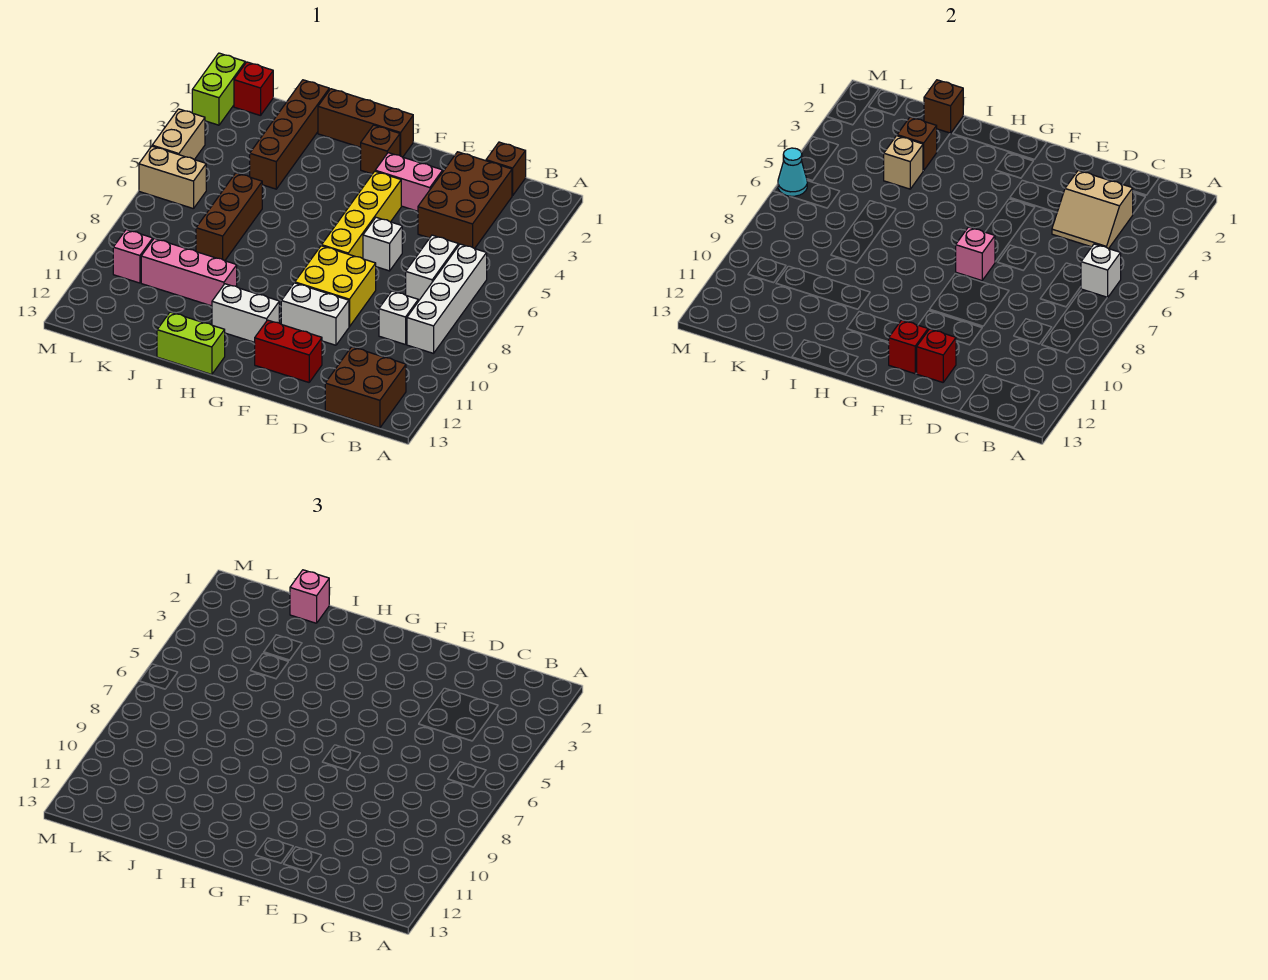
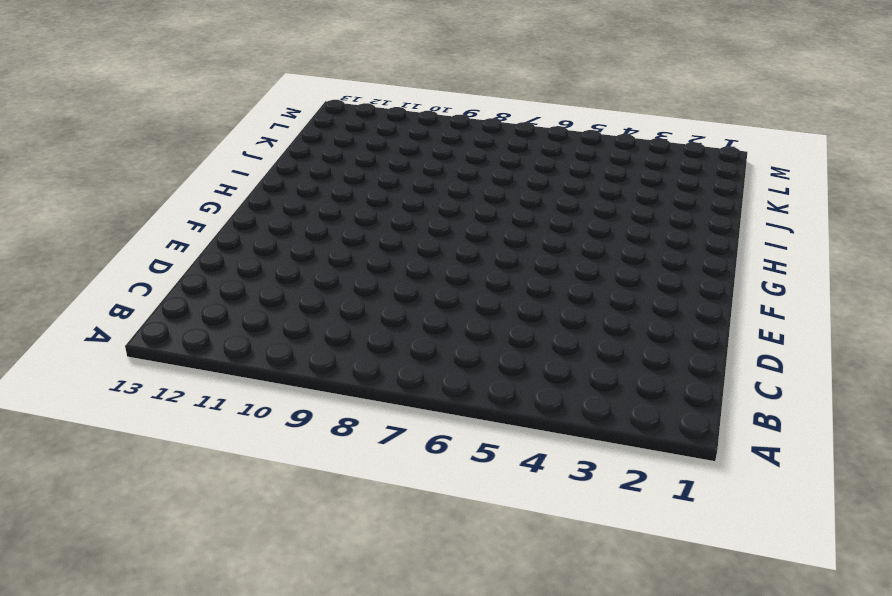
none -> white 1x4 brick [407,244,487,353]
none -> brown 2x2 brick [325,347,406,428]
none -> brown 1x1 brick [486,142,526,196]
none -> brown 2x3 brick [418,152,512,249]

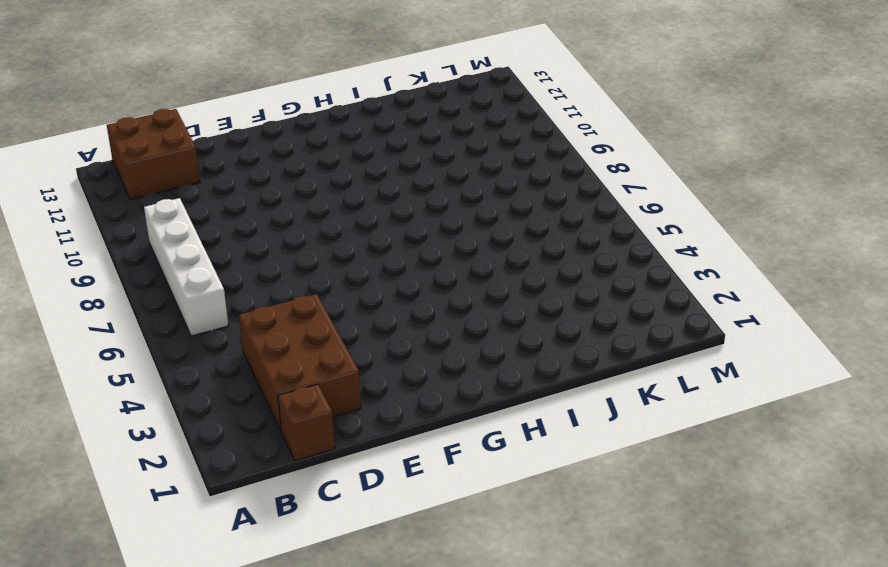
none -> white 1x2 brick [406,235,459,301]
none -> white 1x1 brick [379,291,418,345]
none -> pink 1x2 brick [375,153,443,211]
none -> white 1x1 brick [363,217,402,271]

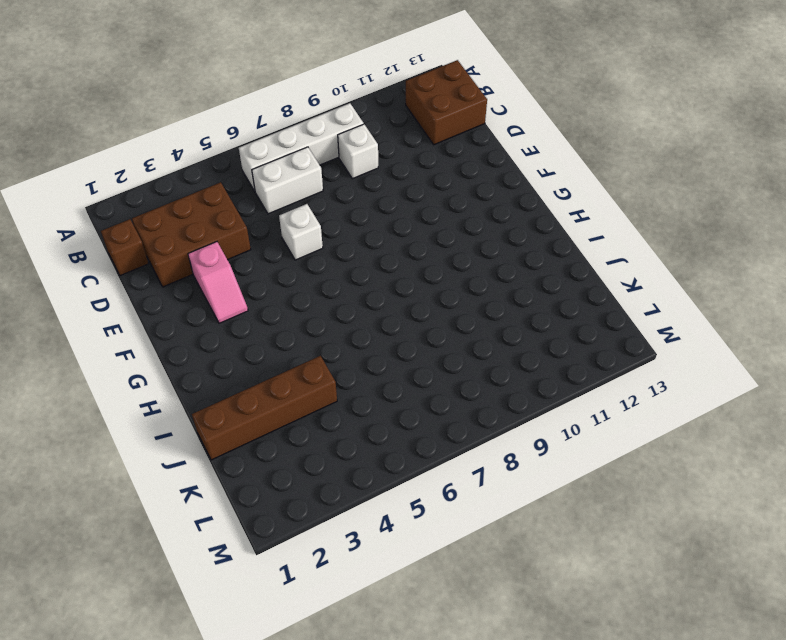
pink 1x2 slope [188,242,248,323] -> pink 1x2 brick [375,153,443,211]
none -> yellow 2x2 brick [295,246,376,327]
none -> white 1x2 brick [281,283,349,345]
none -> red 1x2 brick [255,320,322,382]
none -> yellow 1x4 brick [322,171,401,259]

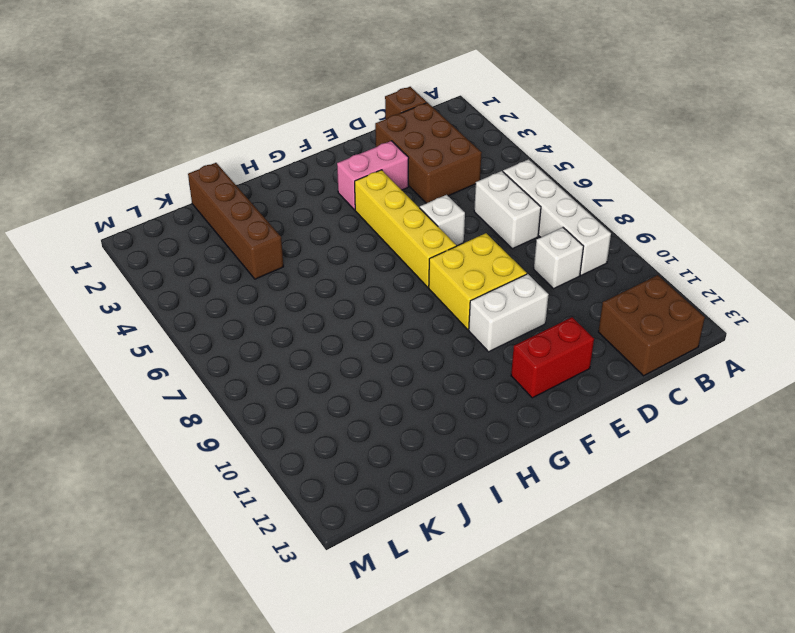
none -> brown 1x3 brick [318,89,413,157]
none -> brown 1x1 brick [361,125,400,174]
none -> white 1x2 brick [212,284,279,342]
none -> lime 1x2 brick [157,312,225,375]

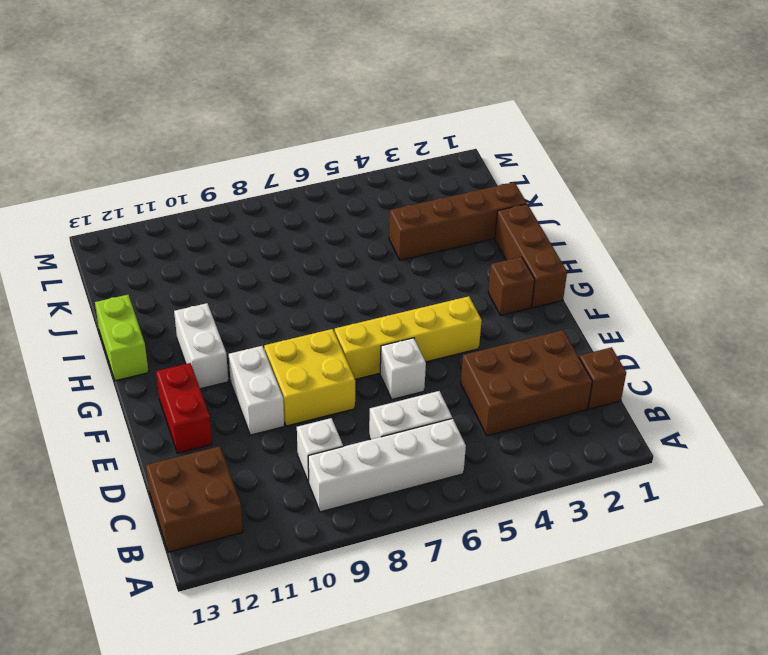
none -> pink 1x2 brick [375,153,443,211]
none -> pink 1x3 brick [141,238,237,306]
none -> brown 1x3 brick [196,173,262,261]
none -> red 1x1 brick [234,62,273,116]

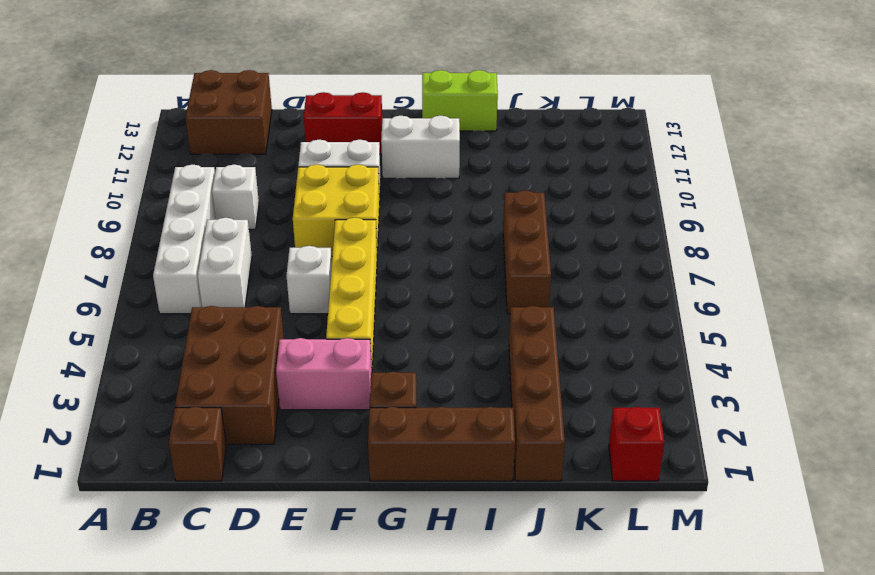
none -> pink 1x3 brick [141,238,237,306]
none -> tan 1x2 brick [139,146,206,209]
none -> pink 1x1 brick [113,230,153,283]
none -> lime 1x2 brick [192,53,245,125]

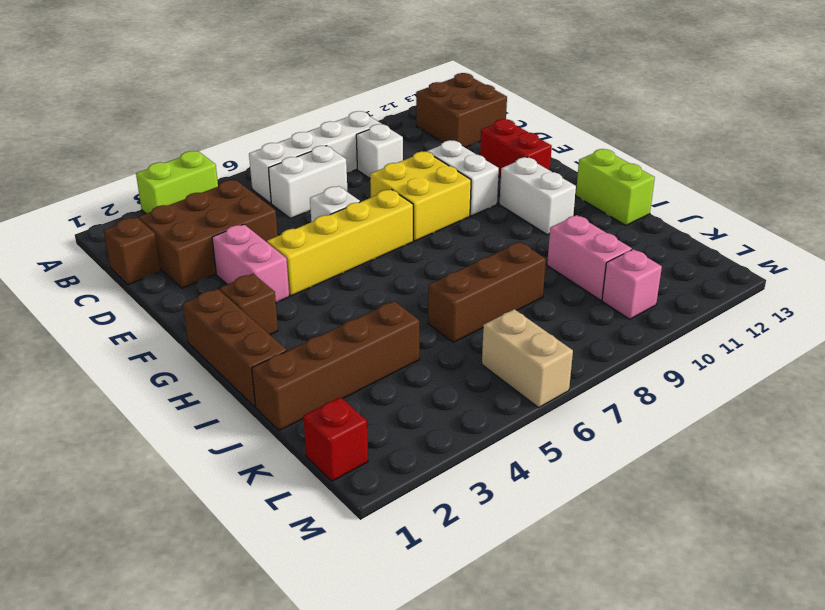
lime 1x2 brick [136,151,218,214] -> lime 1x2 brick moved to [192,53,245,125]
pink 1x2 brick [547,215,632,300] -> pink 1x3 brick [141,238,237,306]
none -> tan 1x2 brick [152,109,205,160]
none -> white 1x1 brick [1081,244,1121,298]
none -> tan 2x2 slope [1052,170,1133,249]
none -> red 1x1 brick [917,329,956,382]

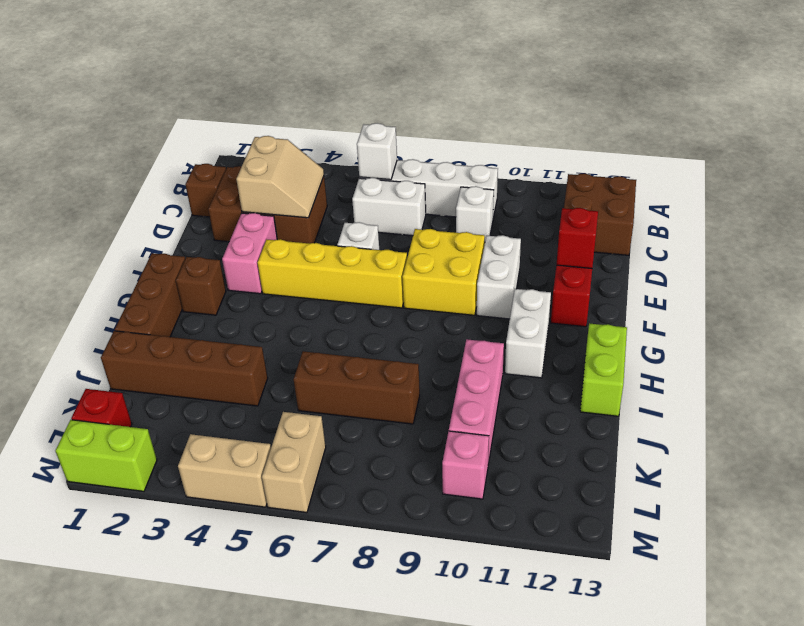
none -> pink 1x1 brick [956,227,995,281]
none -> red 1x1 brick [889,320,928,374]
none -> brown 1x1 brick [924,80,963,133]
none -> brown 1x1 brick [897,117,937,171]

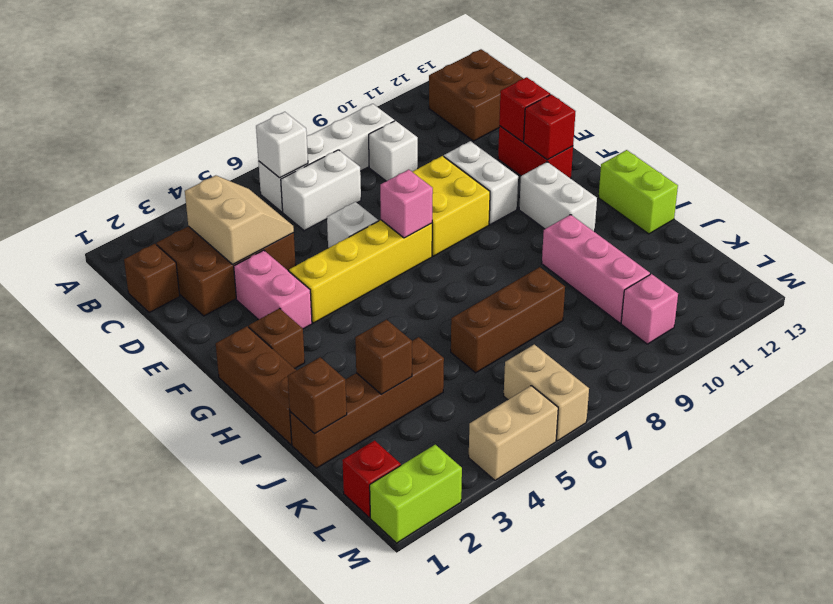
none -> tan 1x1 brick [884,136,923,189]
none -> cyan 1x1 cone [778,148,807,196]
none -> pink 1x1 brick [290,570,329,623]

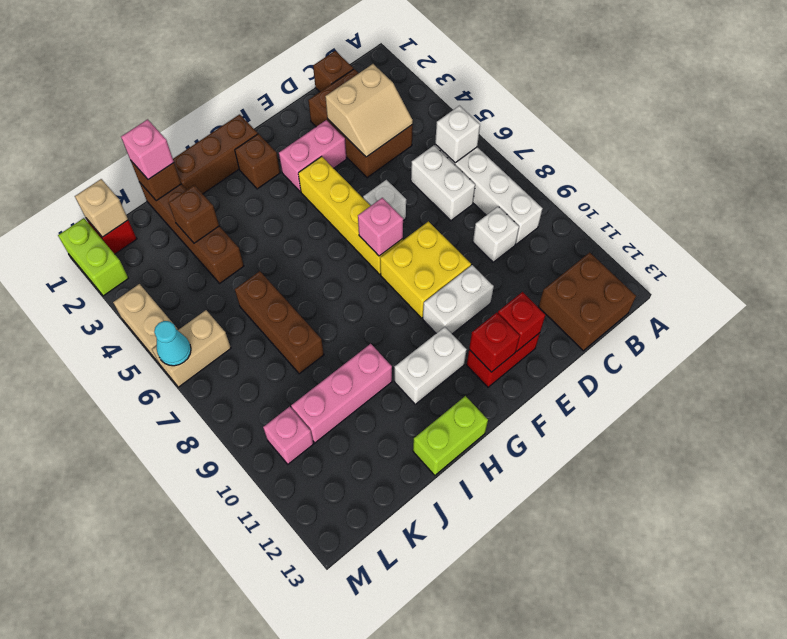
tan 1x1 brick [75,179,128,237] -> tan 1x1 brick moved to [884,136,923,189]

